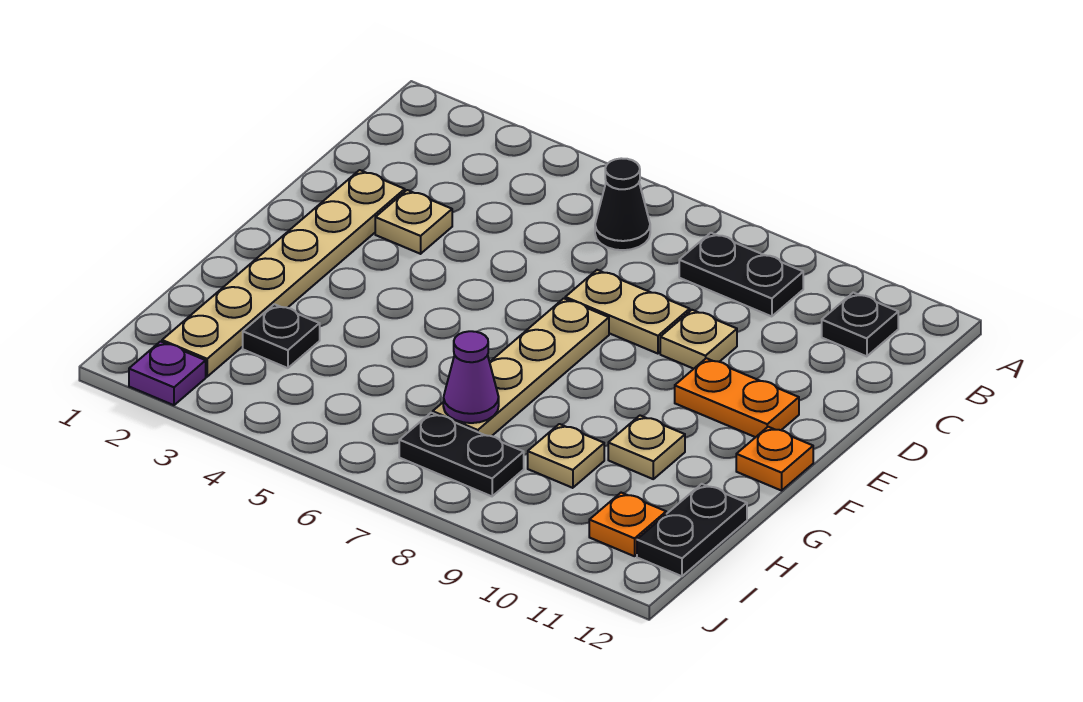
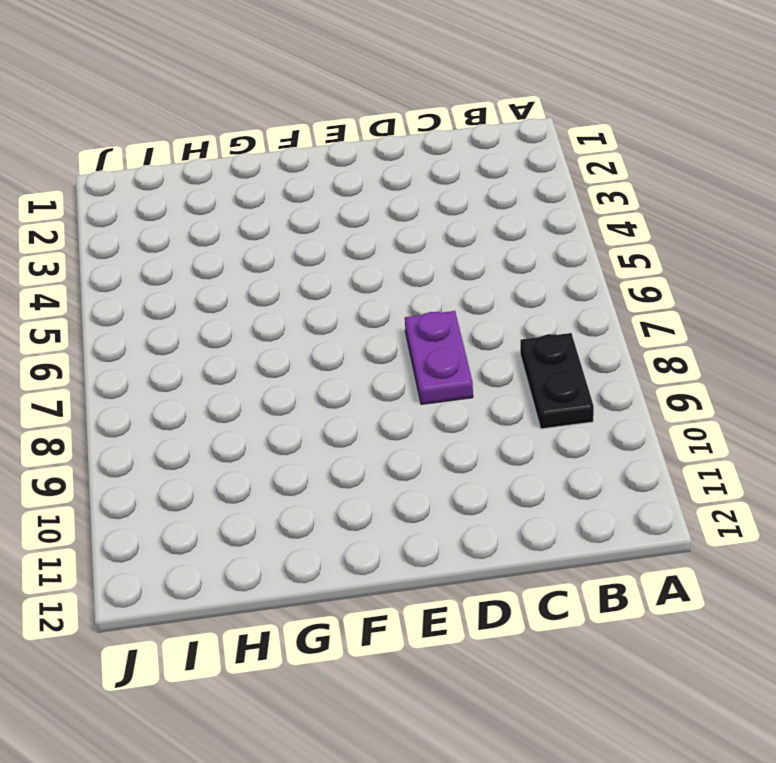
purple 1x2 plate [405,311,473,404] -> tan 1x2 plate [565,270,690,354]
none -> black 1x1 cone [595,158,650,250]
none -> black 1x1 plate [822,293,898,356]
none -> tan 1x6 plate [162,170,405,377]

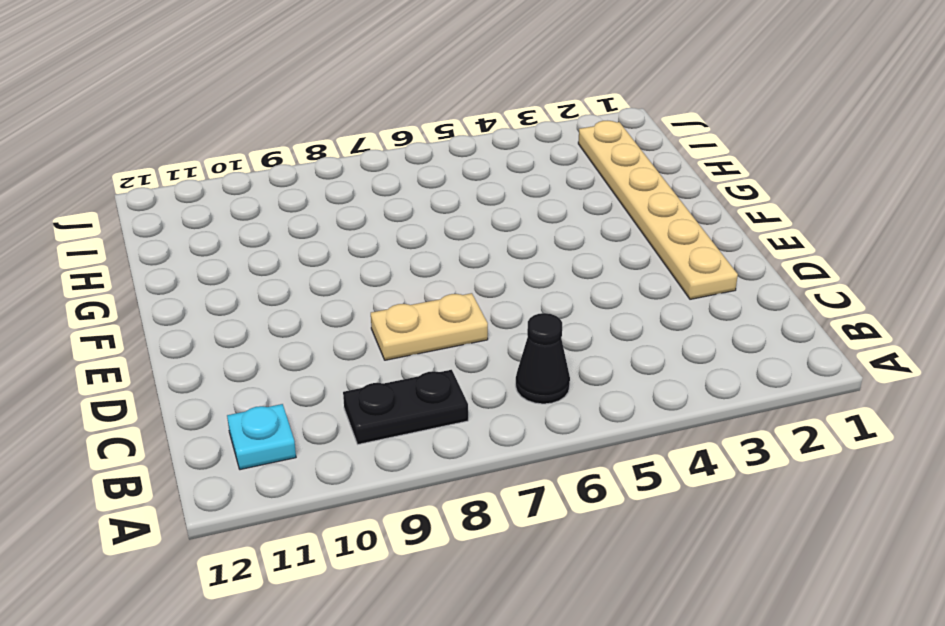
cyan 1x1 plate [227,404,296,470] -> black 1x1 plate [822,293,898,356]
none -> tan 1x1 plate [375,190,452,254]
none -> tan 1x1 plate [660,310,737,369]
none -> tan 1x4 plate [433,298,609,436]

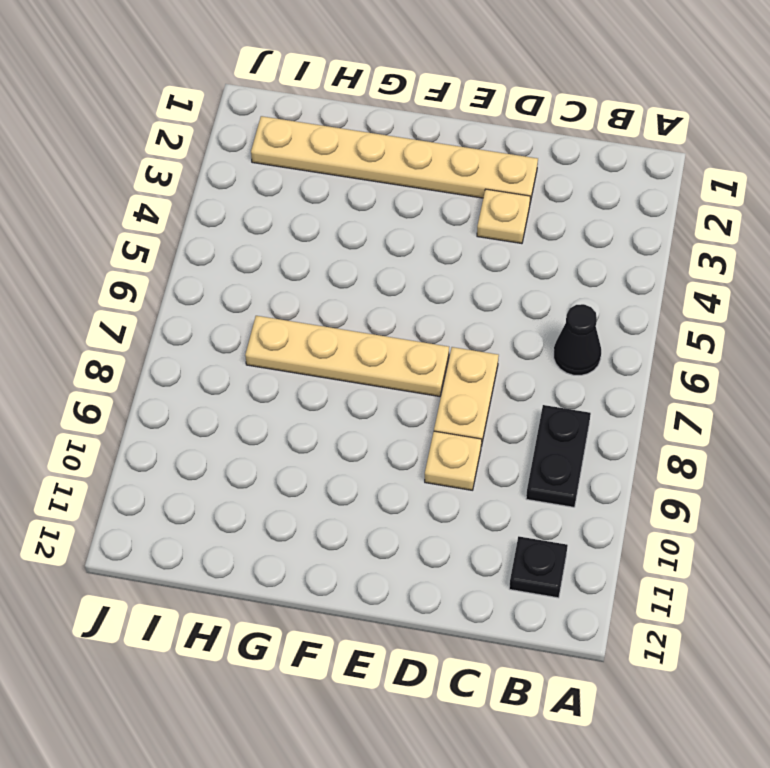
none -> orange 1x2 plate [675,358,799,437]
none -> orange 1x1 plate [736,427,813,491]
none -> tan 1x1 plate [608,416,685,479]

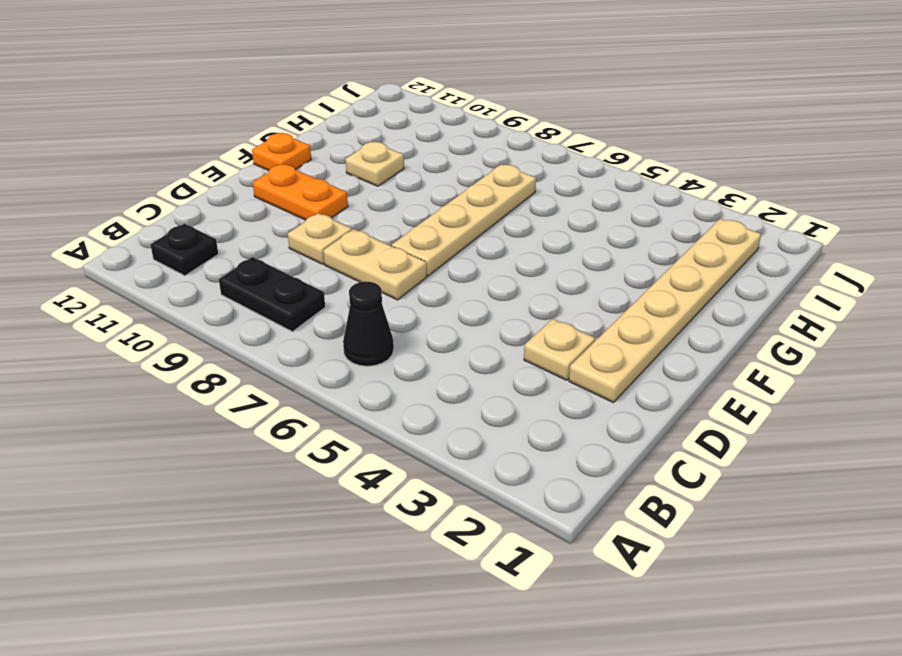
none -> black 1x1 plate [243,304,320,368]
none -> tan 1x1 plate [528,424,604,488]
none -> black 1x2 plate [637,484,747,576]

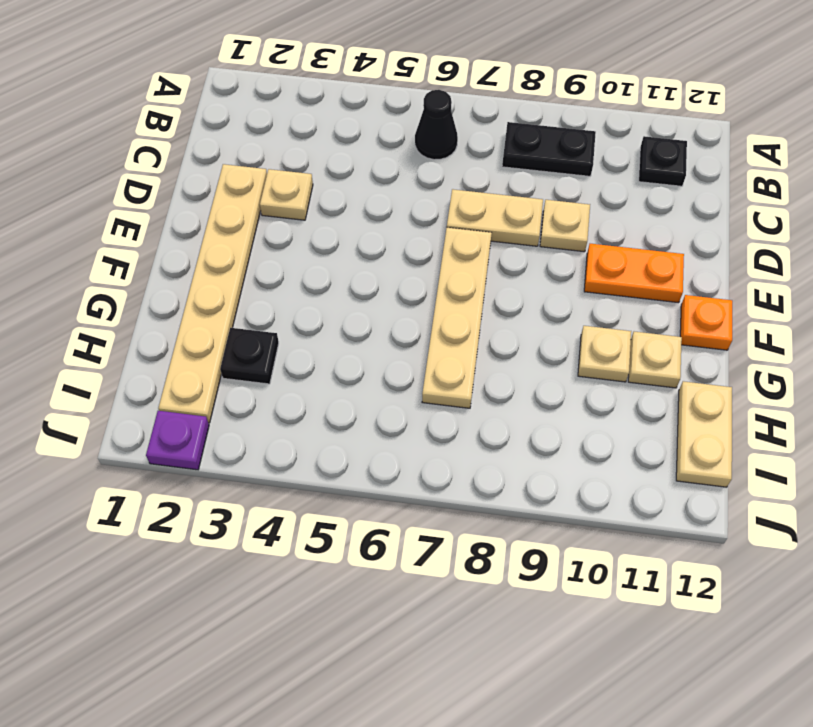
tan 1x1 plate [628,332,682,388] -> tan 1x1 plate moved to [528,424,604,488]
tan 1x2 plate [676,381,732,487] -> black 1x2 plate [637,484,747,576]
none -> black 1x2 plate [399,413,524,496]
none -> orange 1x1 plate [589,493,666,556]
none -> purple 1x1 cone [443,331,499,423]

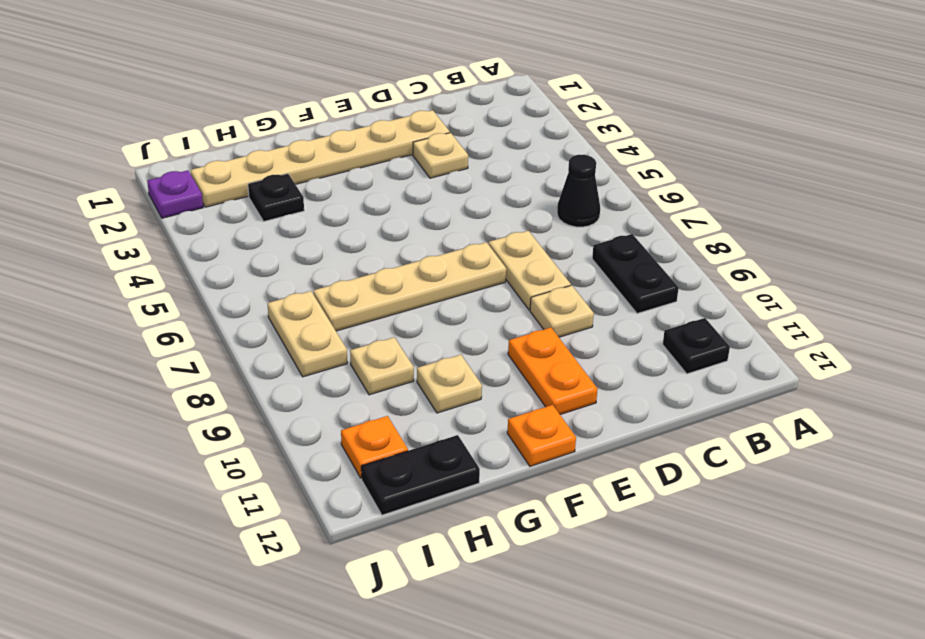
tan 1x2 plate [267,291,347,377] -> black 1x2 plate [399,413,524,496]
none -> purple 1x1 cone [443,331,499,423]

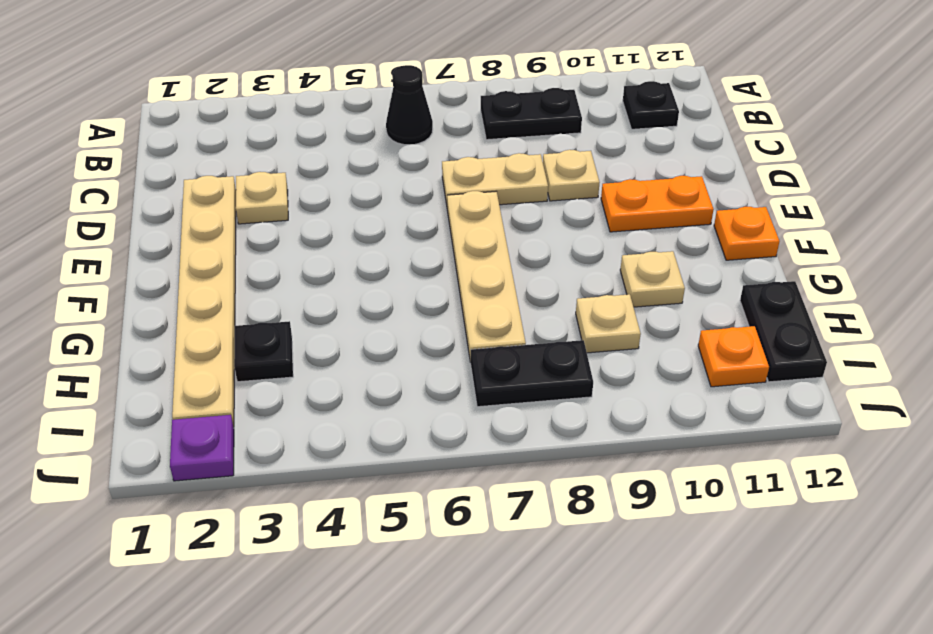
none -> purple 1x1 cone [443,331,499,423]

